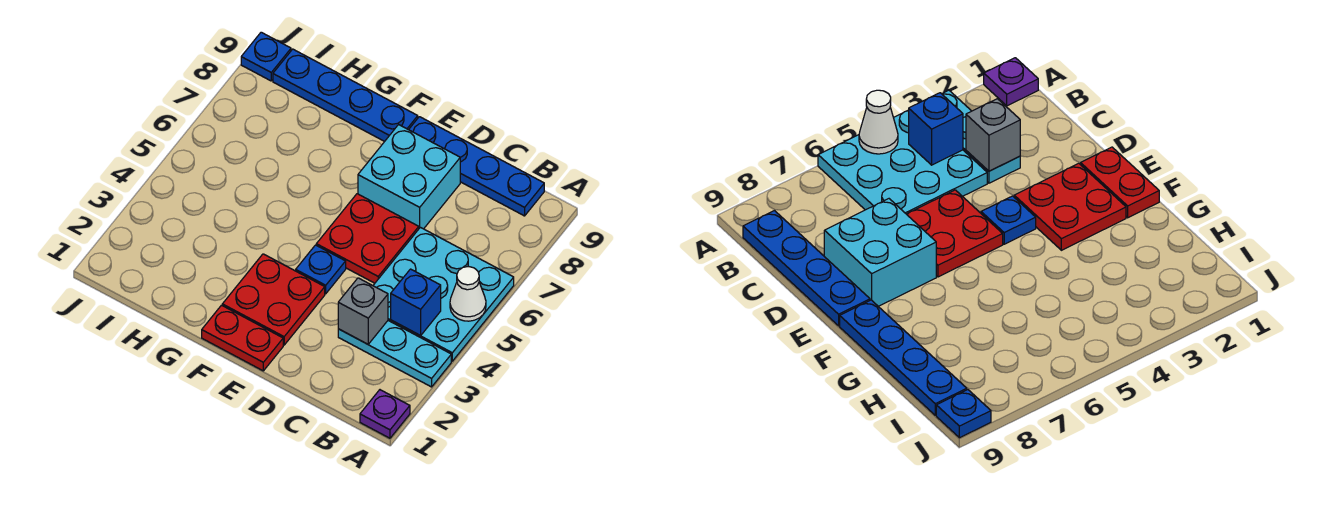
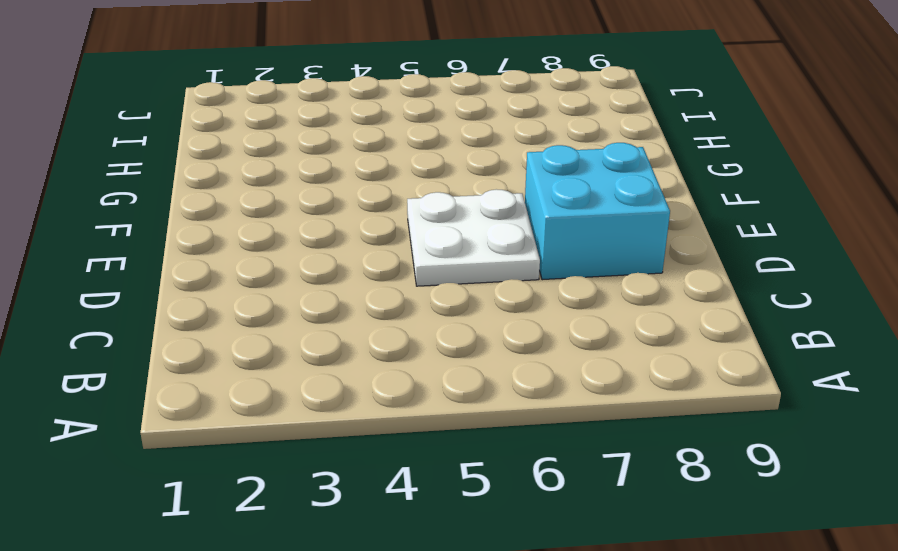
white 2x2 plate [407,189,540,286] -> red 2x2 plate [316,194,419,283]
none -> purple 1x1 plate [360,390,410,438]
none -> cyan 1x3 plate [338,321,451,387]
none -> cyan 3x3 plate [373,227,514,361]

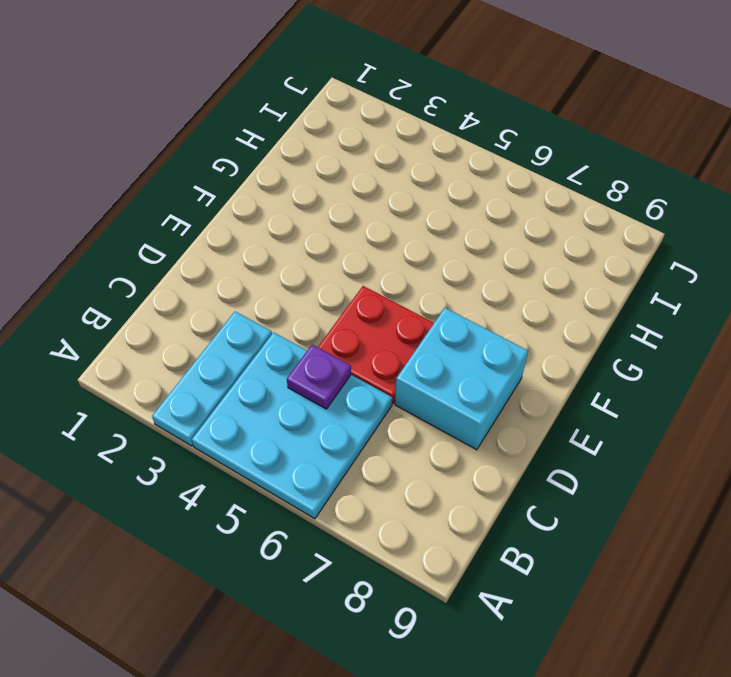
purple 1x1 plate [287,345,351,409] -> purple 1x1 plate moved to [360,390,410,438]
none -> blue 1x4 plate [409,117,544,216]
none -> red 1x2 plate [202,305,283,371]
none -> red 2x2 plate [222,254,325,345]

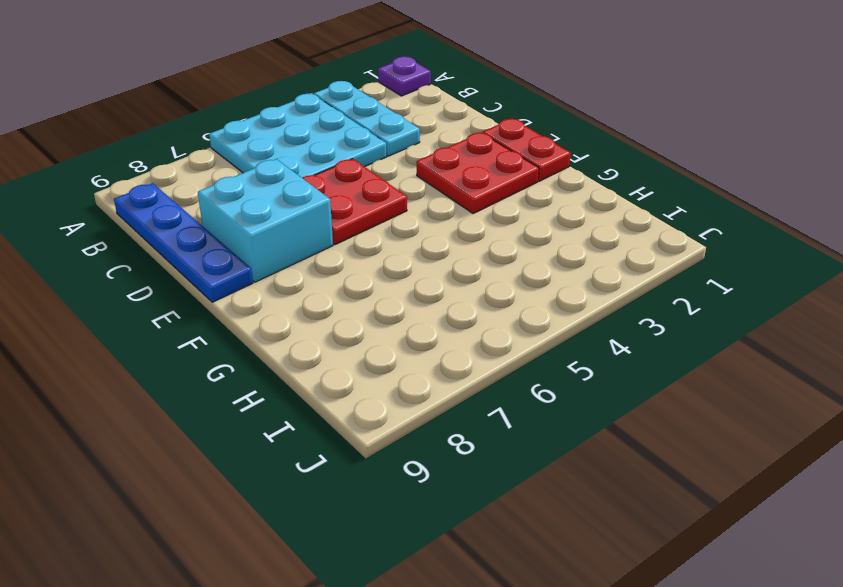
none -> blue 1x1 plate [296,245,346,294]
none -> blue 1x4 plate [273,49,418,141]
none -> blue 1x1 plate [241,32,291,81]

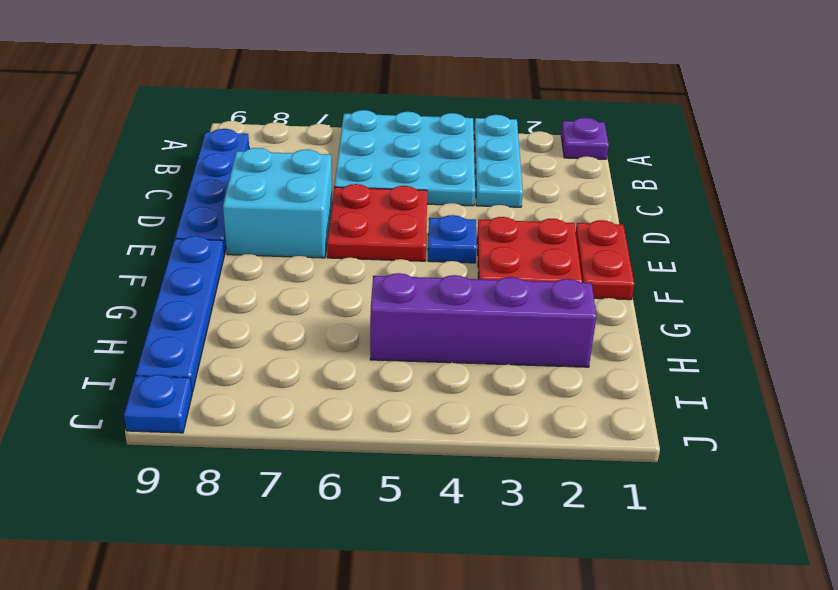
purple 1x4 brick [370,273,596,367] -> none
none -> white 1x1 cone [450,267,486,321]
none -> blue 1x1 brick [391,269,441,336]
none -> grey 1x1 brick [338,278,388,344]

